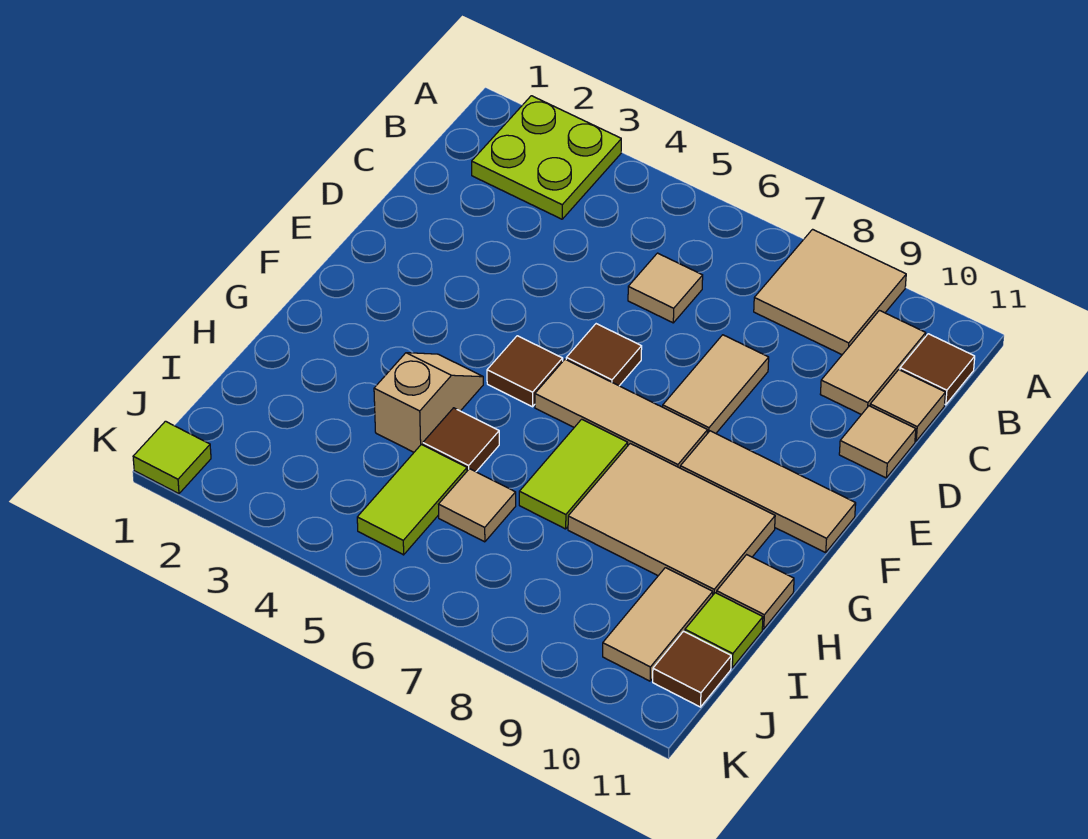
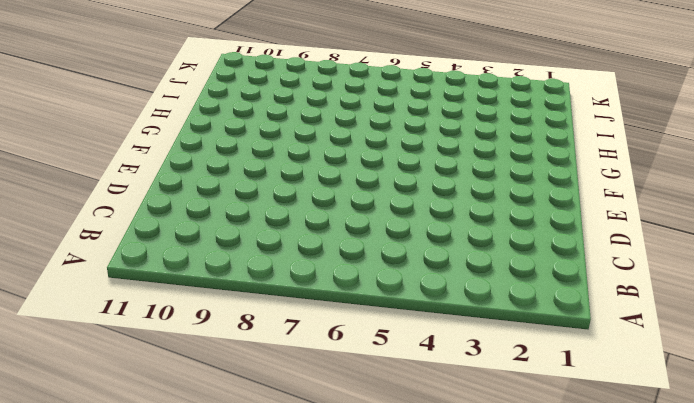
none -> lime 2x2 plate [472,96,621,219]
none -> tan 2x2 tile [754,229,906,355]
none -> tan 1x2 tile [820,310,926,415]

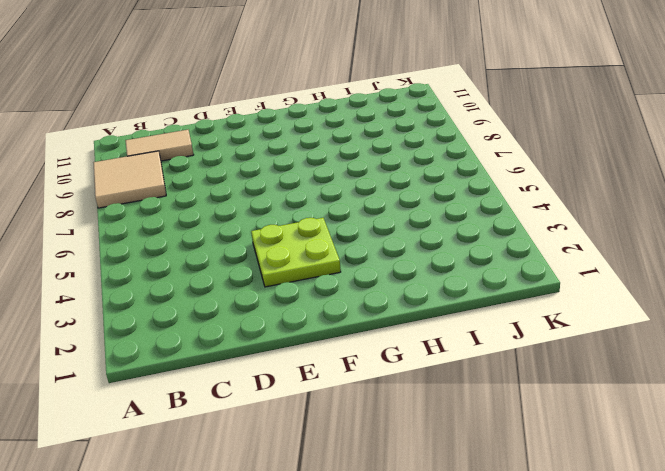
lime 2x2 plate [251,218,341,287] -> lime 2x2 plate moved to [472,96,621,219]
none -> brown 1x1 tile [900,334,975,405]
none -> tan 1x1 tile [628,253,703,323]
none -> tan 1x1 tile [870,370,945,441]

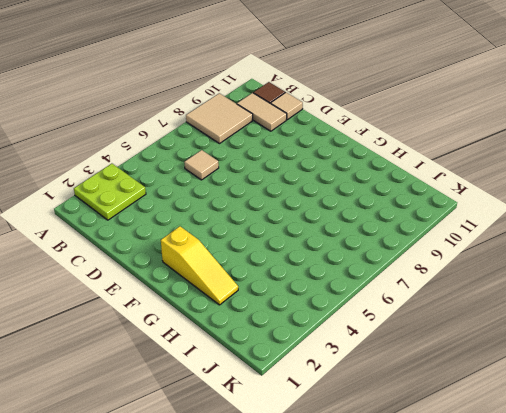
yellow 1x3 slope [161,226,238,305] -> none
none -> tan 1x2 tile [663,335,769,434]
none -> tan 1x1 tile [839,406,916,478]
none -> brown 1x1 tile [566,324,642,386]

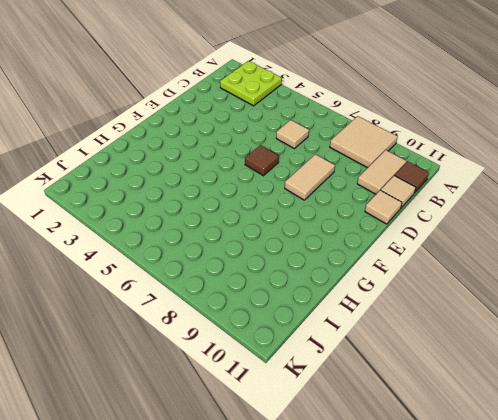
none -> brown 1x1 tile [487,336,563,407]
none -> tan 1x3 tile [535,359,708,468]
none -> tan 1x3 tile [680,431,856,553]

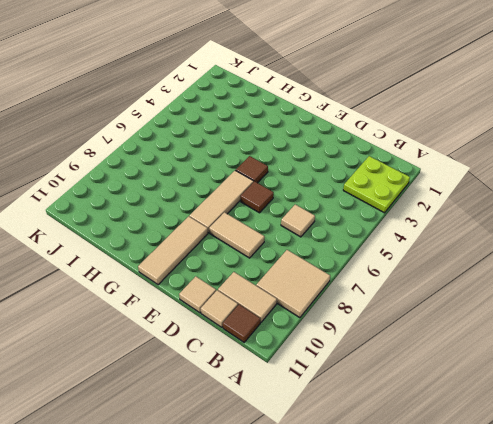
none -> tan 1x2 slope [374,353,483,452]
none -> lime 1x2 tile [519,419,628,529]
none -> tan 2x3 tile [568,444,775,595]

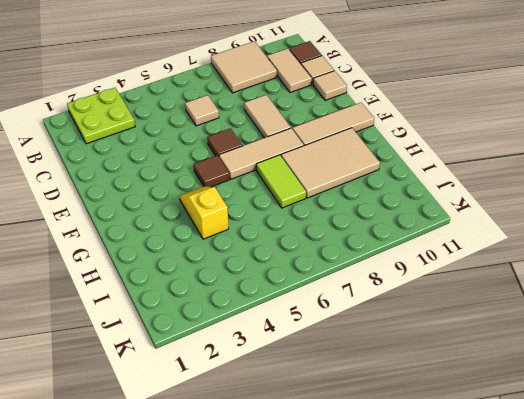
yellow 1x2 slope [179,186,229,239] -> tan 1x2 slope [374,353,483,452]
none -> brown 1x1 tile [423,408,499,472]
none -> tan 1x1 tile [717,555,794,629]
none -> lime 1x2 tile [357,444,467,555]

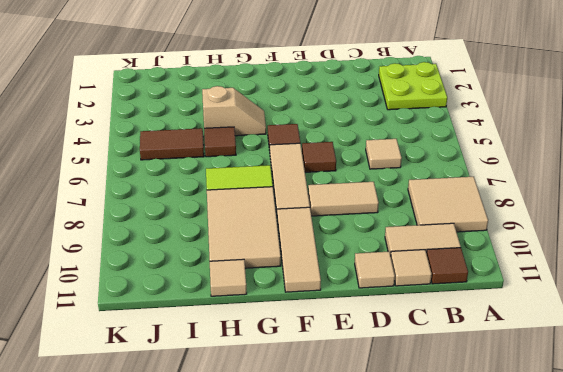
brown 1x2 tile [140,128,204,160] -> lime 1x2 tile [357,444,467,555]
none -> tan 1x1 tile [438,469,516,542]
none -> tan 1x2 tile [603,568,713,681]
none -> lime 1x1 tile [685,593,763,668]

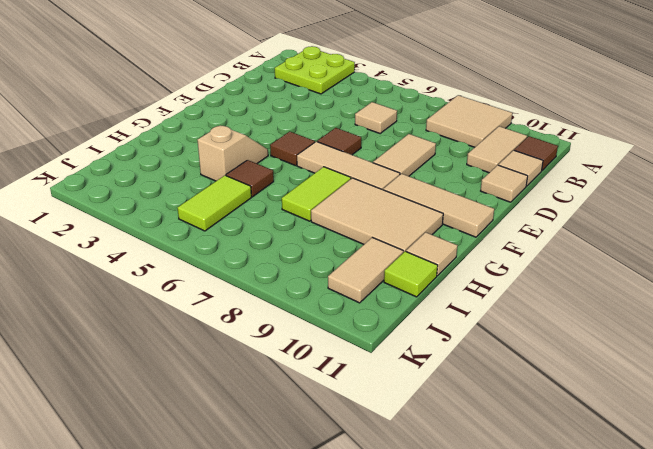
none -> tan 1x1 tile [438,469,516,542]
none -> brown 1x1 tile [653,631,731,707]
none -> lime 1x1 tile [133,421,211,494]

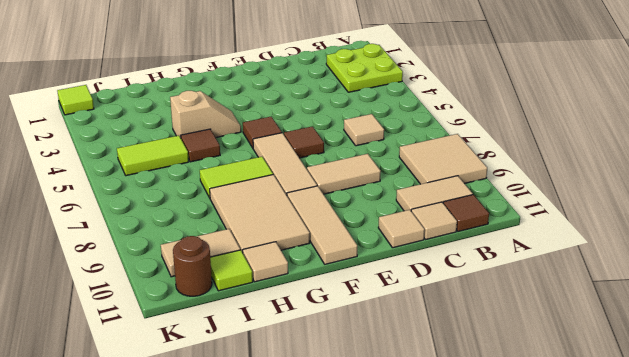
brown 1x1 round brick [173,236,212,296] -> brown 1x1 tile [653,631,731,707]
none -> tan 1x1 tile [438,469,516,542]

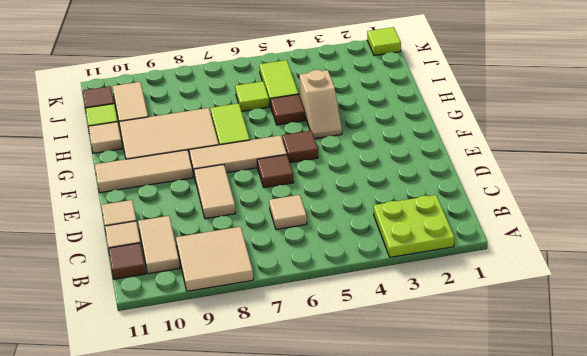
lime 1x1 tile [235,81,269,112] -> tan 1x1 tile [438,469,516,542]

